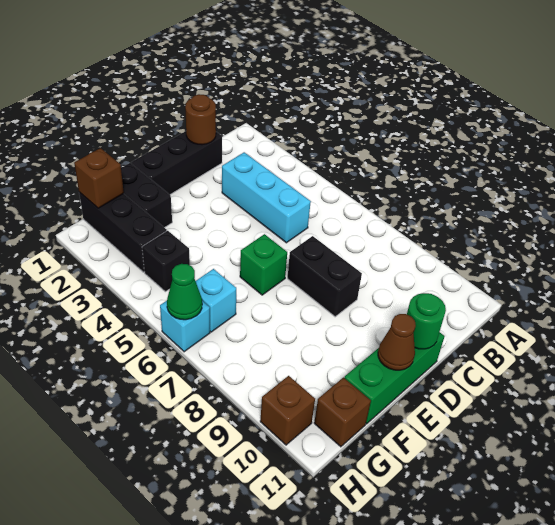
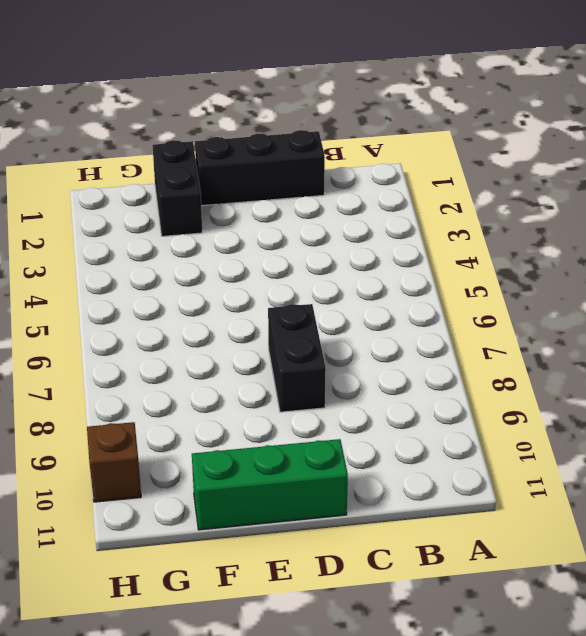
none -> cyan 1x3 brick [222,152,311,243]
none -> green 1x1 brick [240,234,287,295]
none -> black 1x3 brick [79,192,167,272]

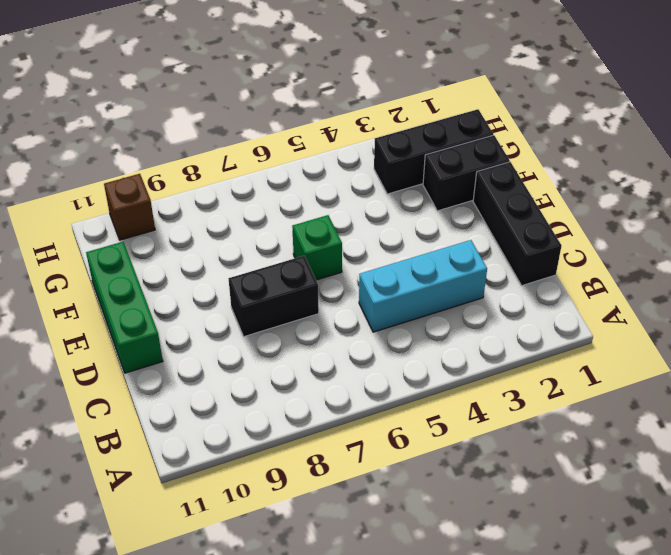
none -> black 1x1 brick [142,231,190,292]
none -> cyan 1x1 brick [196,269,236,332]
none -> brown 1x1 brick [314,378,371,447]

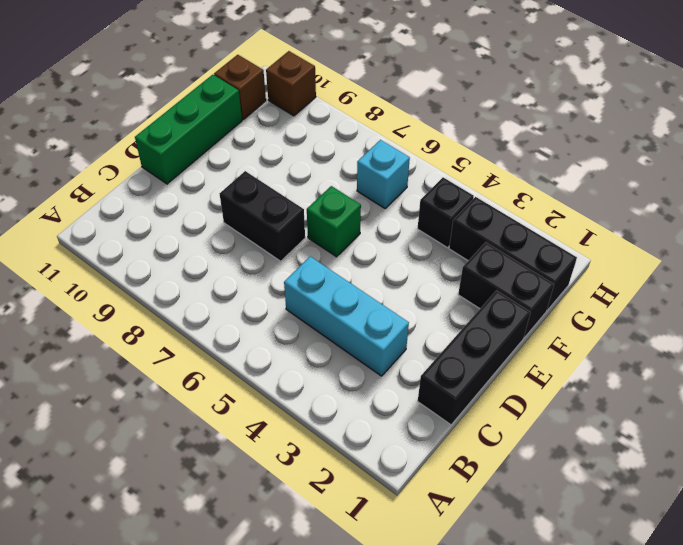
none -> cyan 1x1 brick [160,301,210,352]
none -> brown 1x1 round brick [185,94,216,145]
none -> green 1x1 round brick [407,293,446,349]

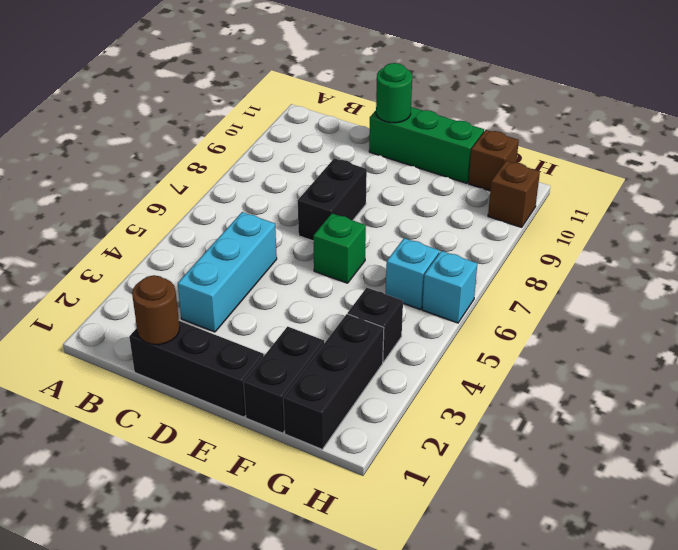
none -> brown 1x1 cone [378,314,416,370]
none -> brown 1x1 brick [74,148,124,208]
none -> green 1x1 cone [167,264,202,320]

